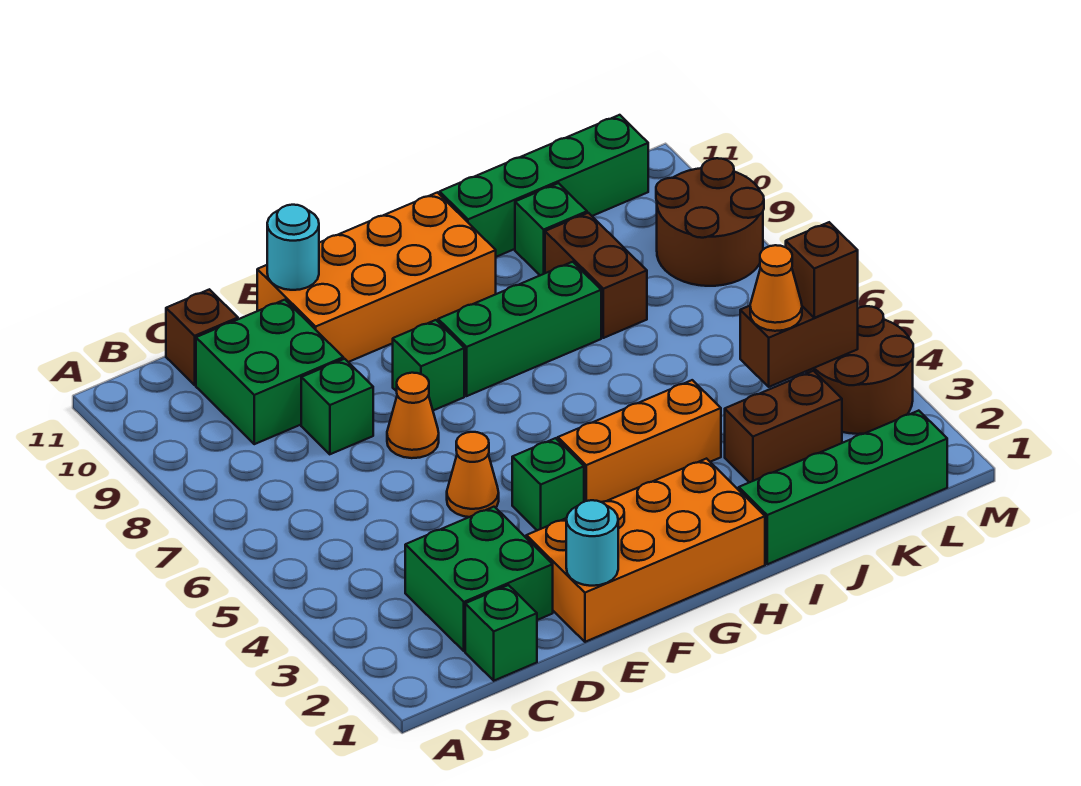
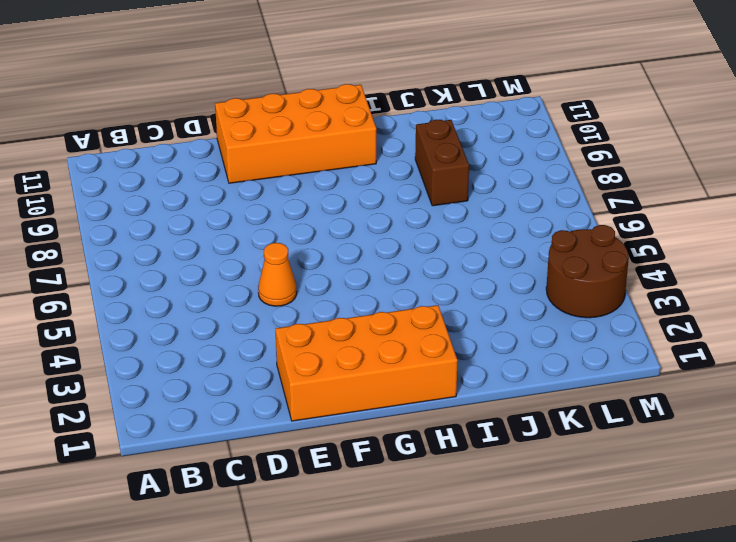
none -> green 1x1 brick [465,585,537,681]
none -> green 2x2 brick [405,507,553,651]
none -> green 2x2 brick [196,300,343,444]

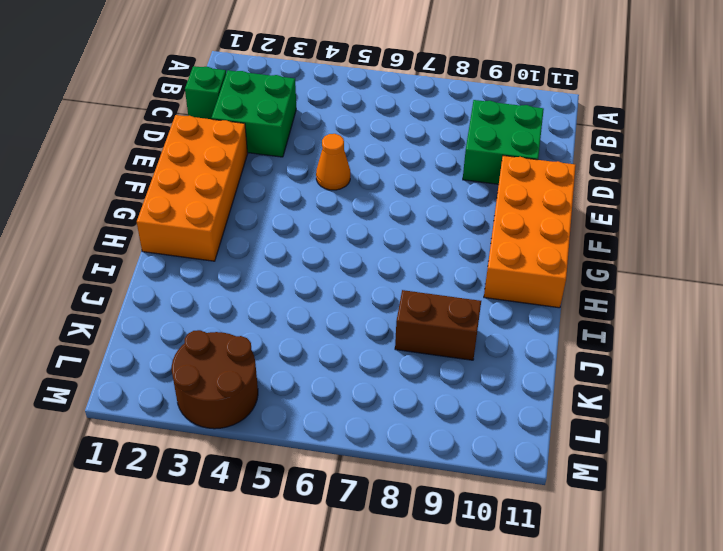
none -> brown 1x1 brick [166,289,238,385]
none -> green 1x1 brick [301,359,373,454]
none -> orange 1x1 cone [387,373,439,458]

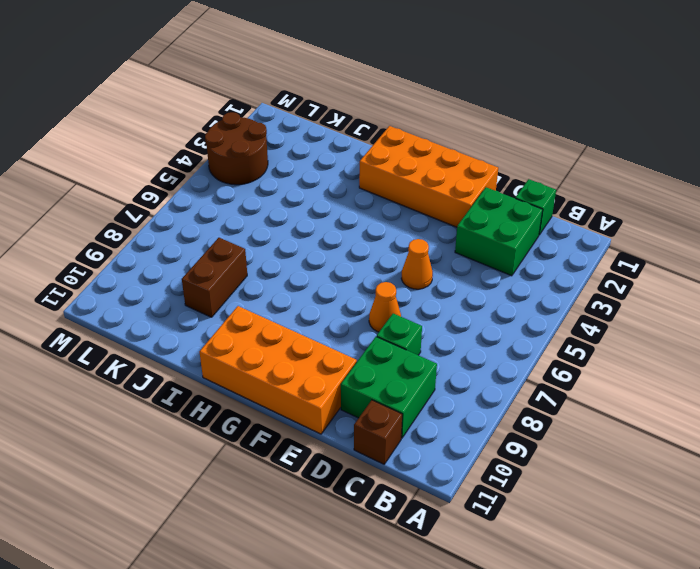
none -> green 1x1 brick [512,438,584,530]
none -> green 1x1 brick [393,320,464,410]
none -> orange 1x3 brick [558,380,721,502]

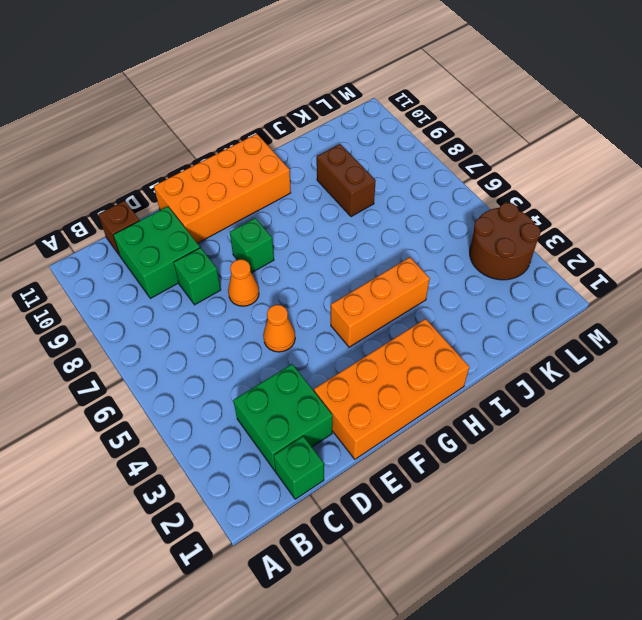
none -> green 1x1 brick [512,438,584,530]
none -> green 1x3 brick [438,262,601,396]
none -> green 1x4 brick [739,411,947,564]

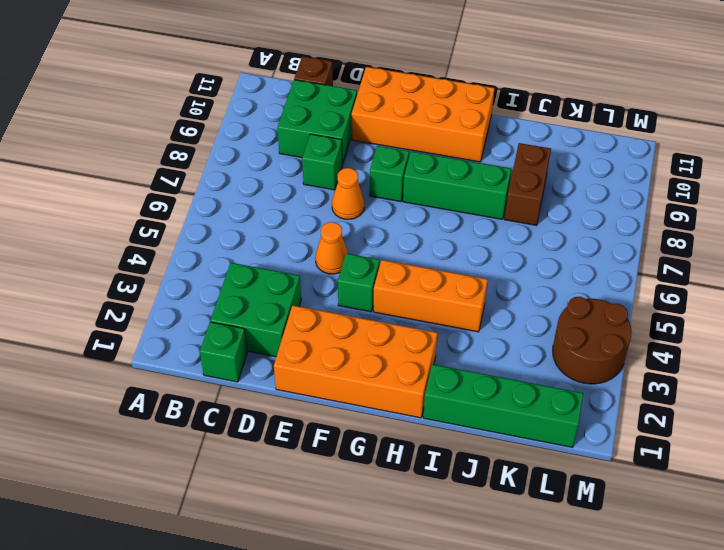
none -> green 1x4 brick [440,115,648,257]
none -> brown 1x2 brick [725,371,842,482]
none -> green 1x1 brick [515,183,587,275]

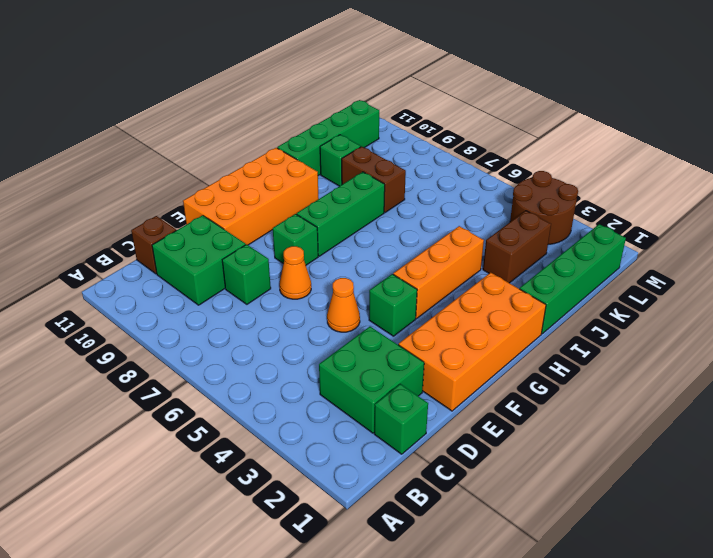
none -> brown 2x2 round brick [656,158,764,286]
none -> cyan 1x1 round brick [566,500,618,586]
none -> cyan 1x1 round brick [267,205,319,290]

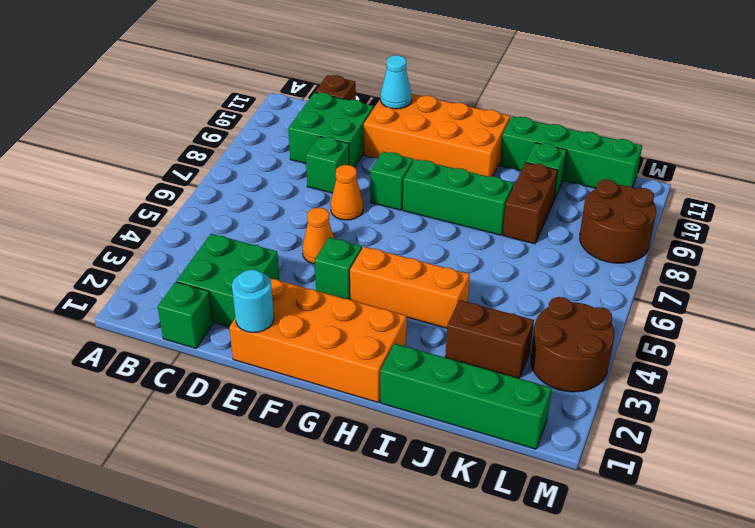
cyan 1x1 cone [380,55,412,109] -> cyan 1x1 round brick [267,205,319,290]
none -> brown 1x2 brick [740,300,858,387]
none -> orange 1x1 cone [750,245,802,331]
none -> brown 1x1 brick [786,222,858,318]

